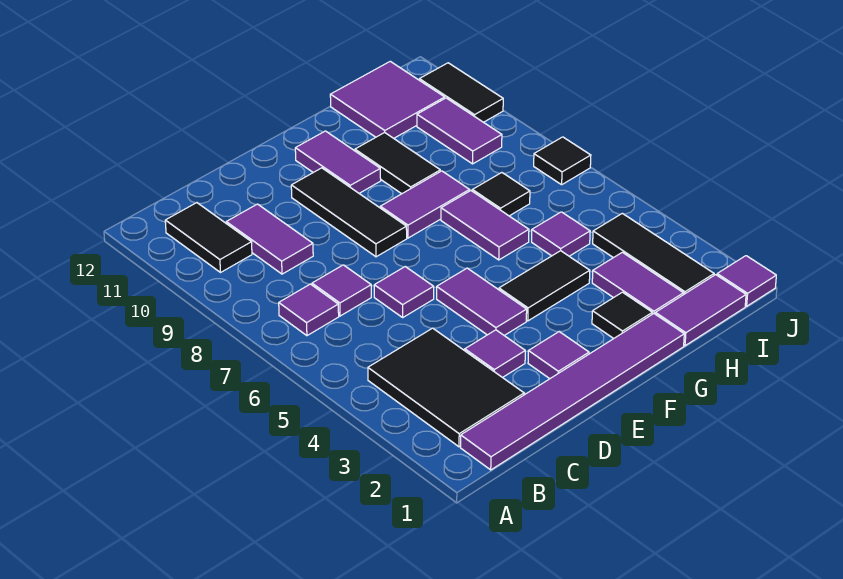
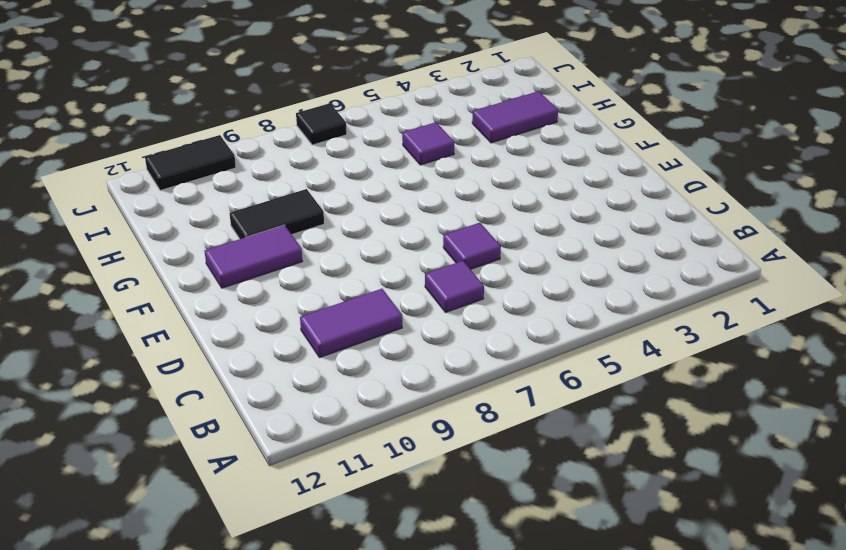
none -> purple 1x6 tile [461,314,684,470]
none -> black 2x3 tile [368,328,524,447]
none -> purple 1x1 tile [279,284,339,336]

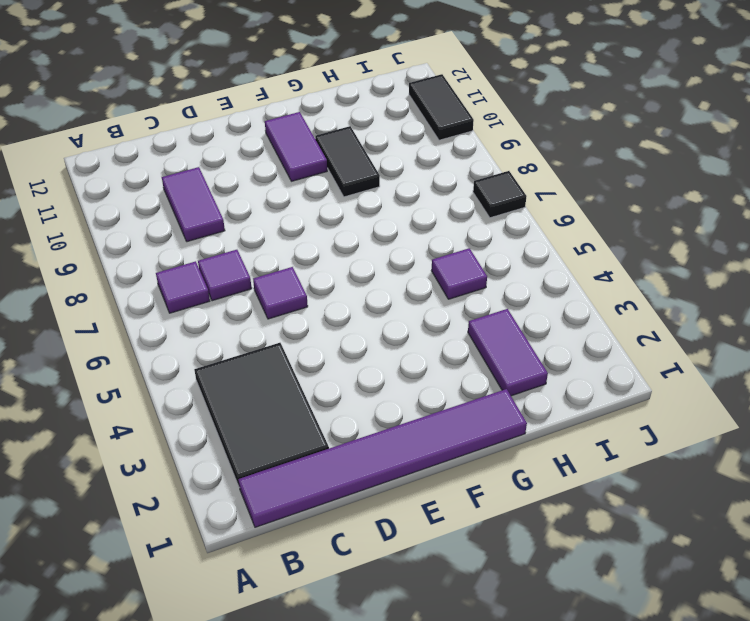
none -> black 1x2 tile [165,203,252,272]
none -> purple 1x1 tile [465,330,525,378]
none -> purple 1x1 tile [528,332,589,379]

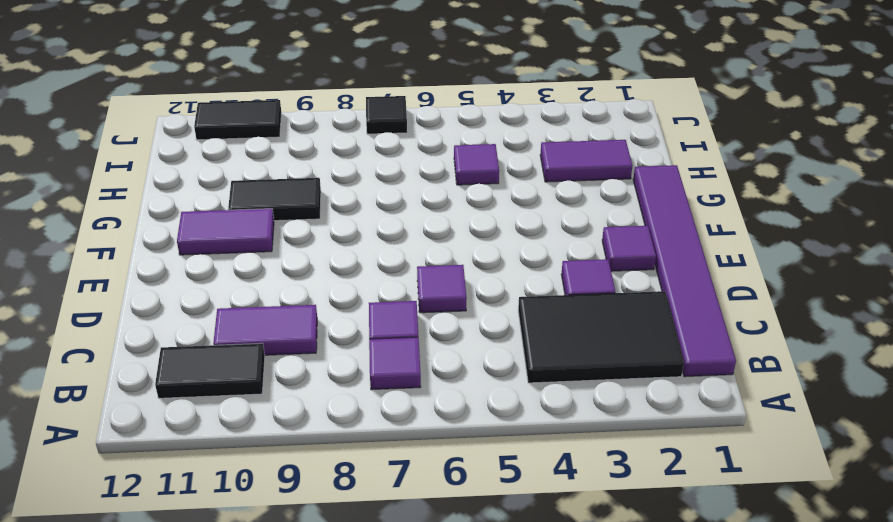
none -> purple 1x2 tile [437,268,527,336]
none -> black 1x3 tile [291,168,407,257]
none -> black 1x2 tile [499,251,590,321]

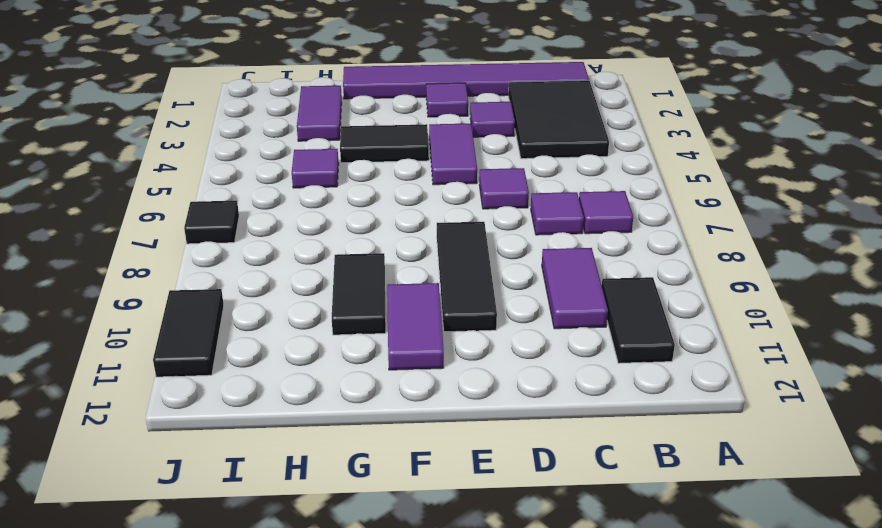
none -> purple 1x2 tile [380,171,470,238]
none -> black 1x1 tile [592,292,652,339]
none -> purple 1x2 tile [441,191,529,260]

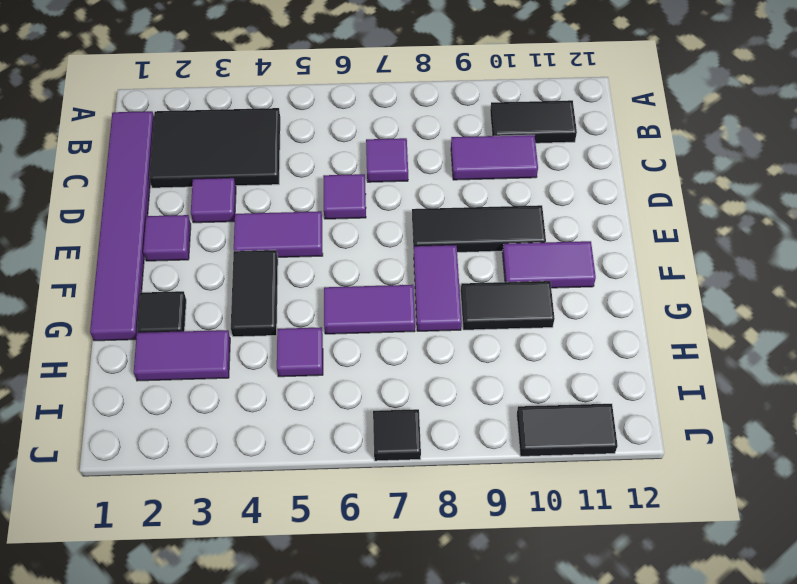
none -> purple 1x1 tile [279,284,339,336]
none -> purple 1x2 tile [655,275,746,346]
none -> black 1x1 tile [472,173,530,216]

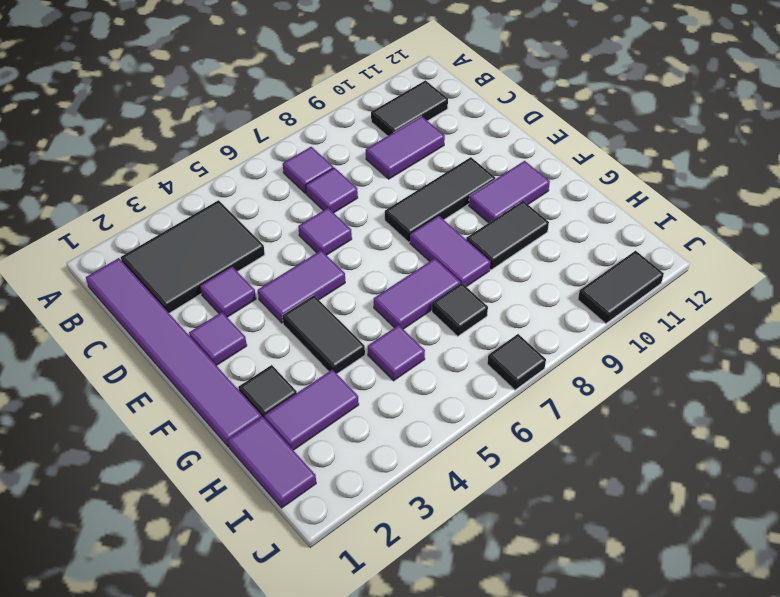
none -> purple 2x2 tile [330,61,445,138]
none -> black 1x3 tile [593,213,714,295]
none -> purple 1x2 tile [417,98,502,164]

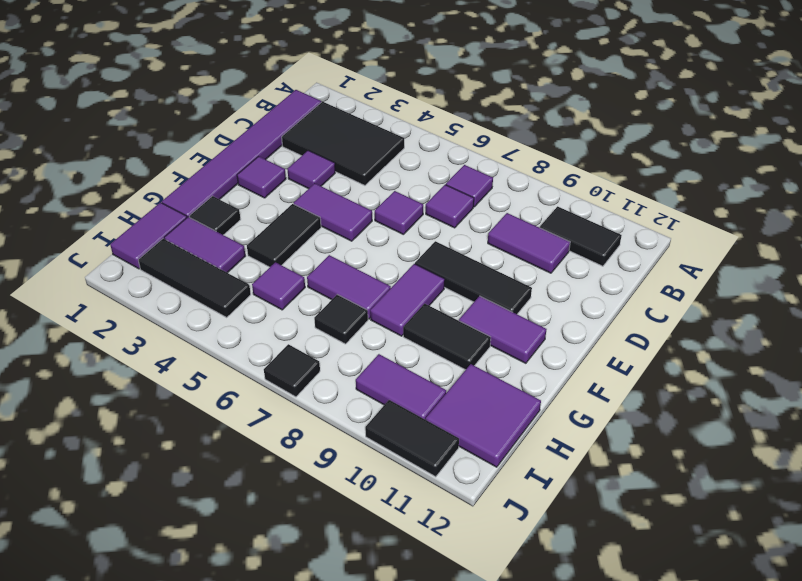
none -> purple 1x1 tile [717,256,776,306]

